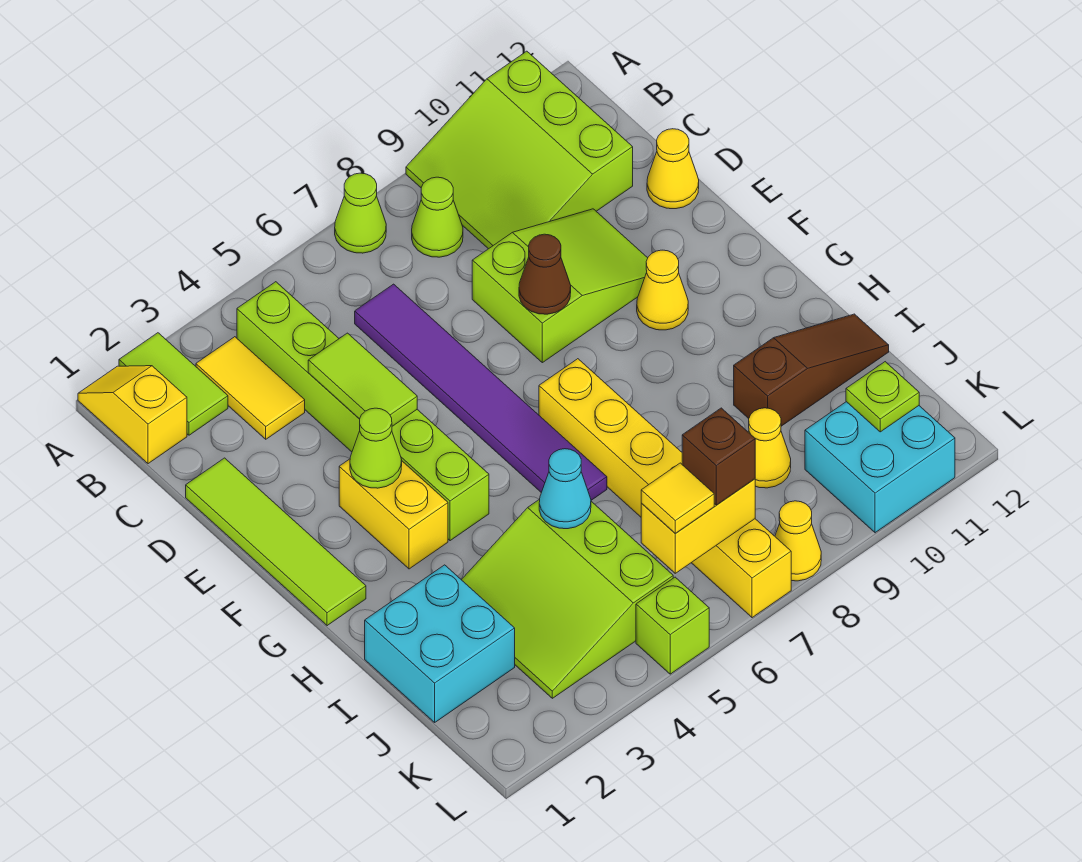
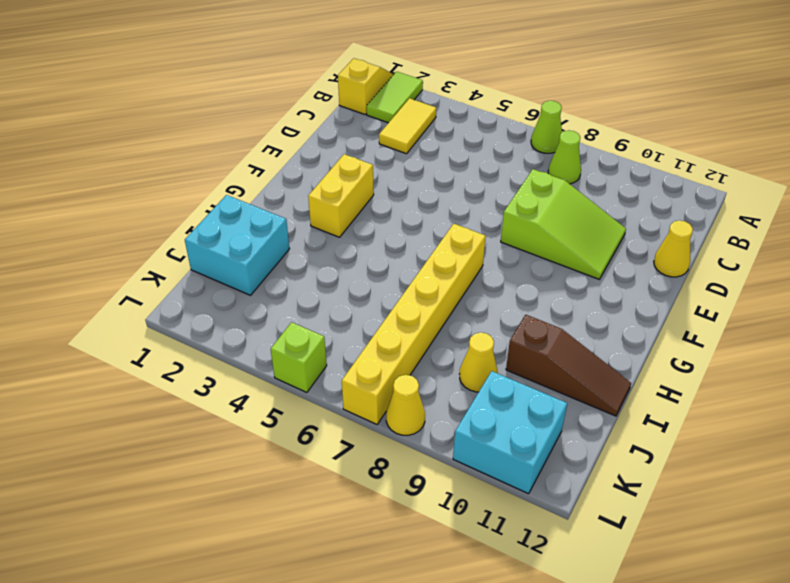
none -> lime 3x3 slope [406,51,633,249]
none -> lime 1x6 brick [237,282,489,541]
none -> purple 1x6 tile [355,284,607,500]

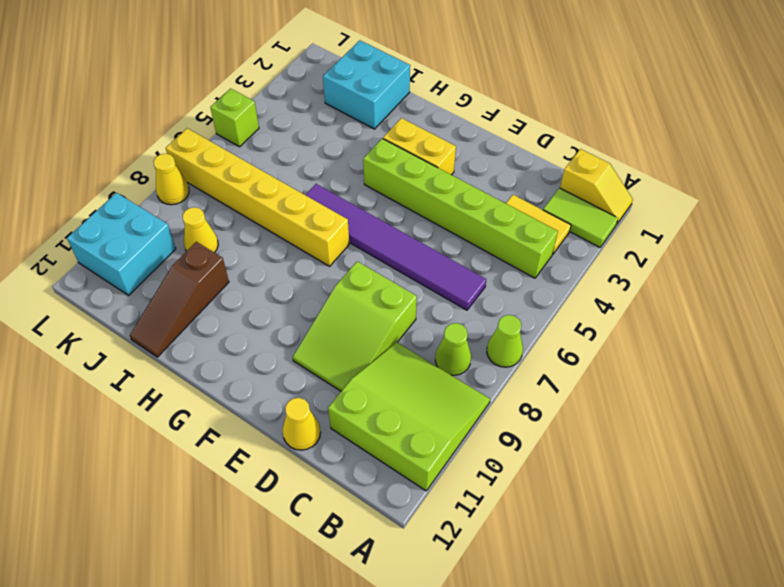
none -> lime 1x4 tile [186,458,366,626]
none -> yellow 1x1 cone [637,250,688,330]
none -> lime 3x3 slope [462,499,673,698]

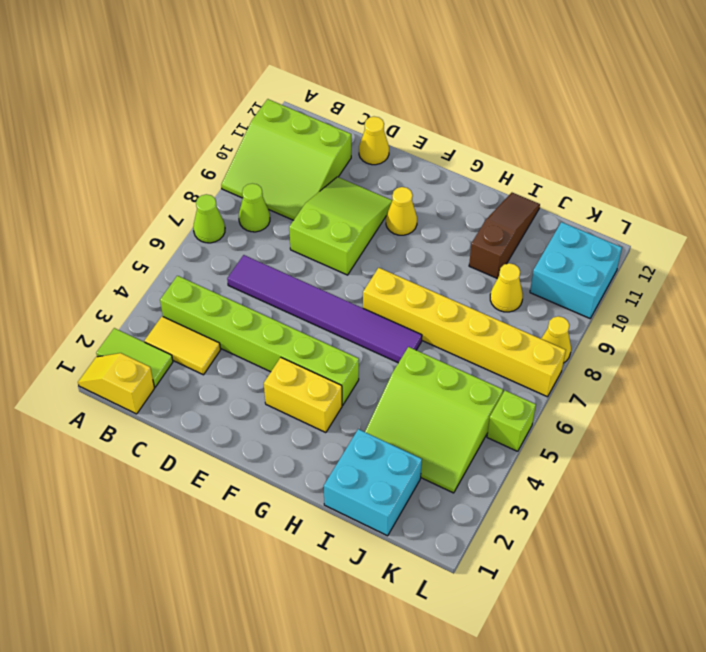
none -> lime 1x4 tile [186,458,366,626]
none -> lime 1x2 tile [308,333,417,426]
none -> brown 1x1 cone [519,234,571,314]

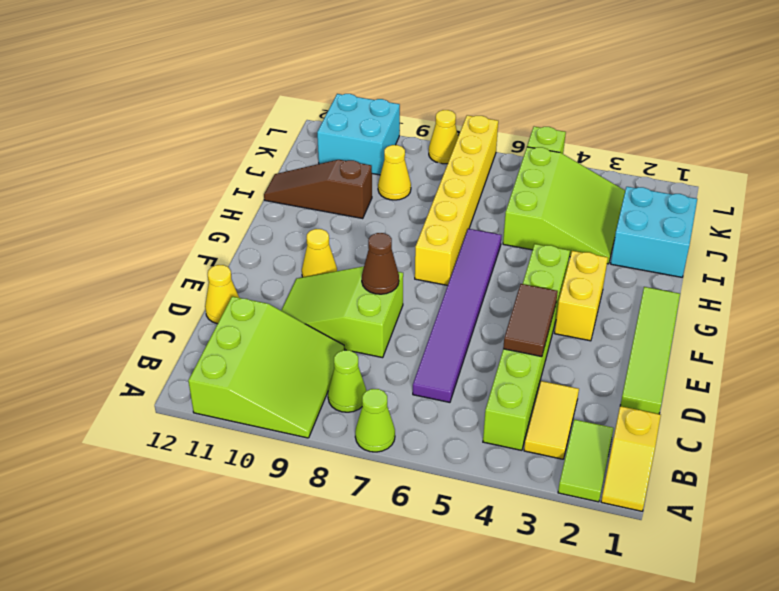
brown 1x2 tile [503,284,558,357] -> lime 1x2 tile [308,333,417,426]
none -> lime 1x1 cone [350,408,402,488]
none -> cyan 1x1 cone [539,449,591,529]
none -> yellow 1x2 brick [641,479,755,573]

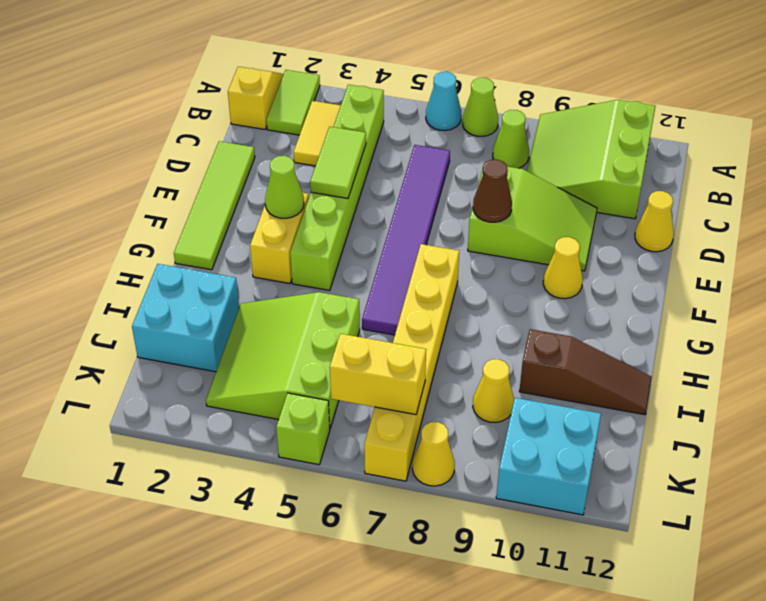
cyan 1x1 cone [426,72,461,131] -> cyan 1x1 cone moved to [539,449,591,529]
none -> lime 1x1 plate [846,362,919,432]
none -> yellow 1x1 tile [641,463,714,533]
none -> brown 1x1 brick [682,408,755,505]

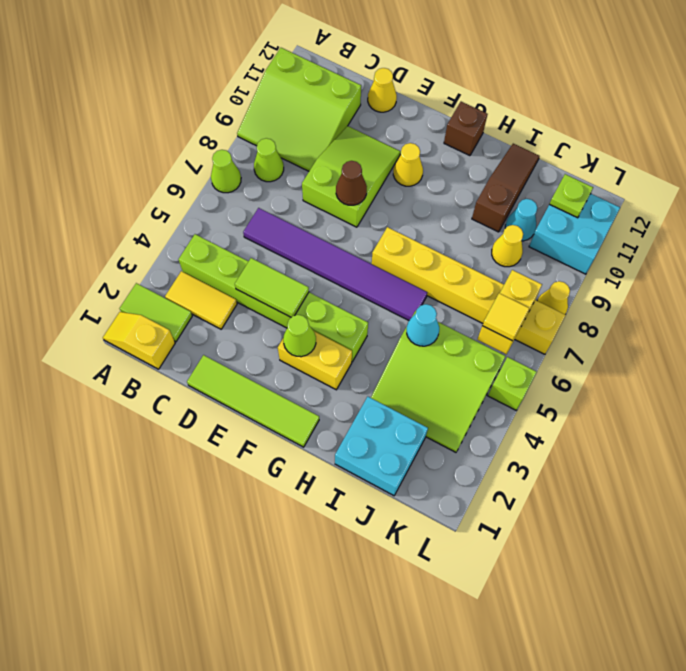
brown 1x1 brick [444,102,488,156] -> brown 1x1 brick moved to [682,408,755,505]
cyan 1x1 cone [505,199,537,241] -> none

